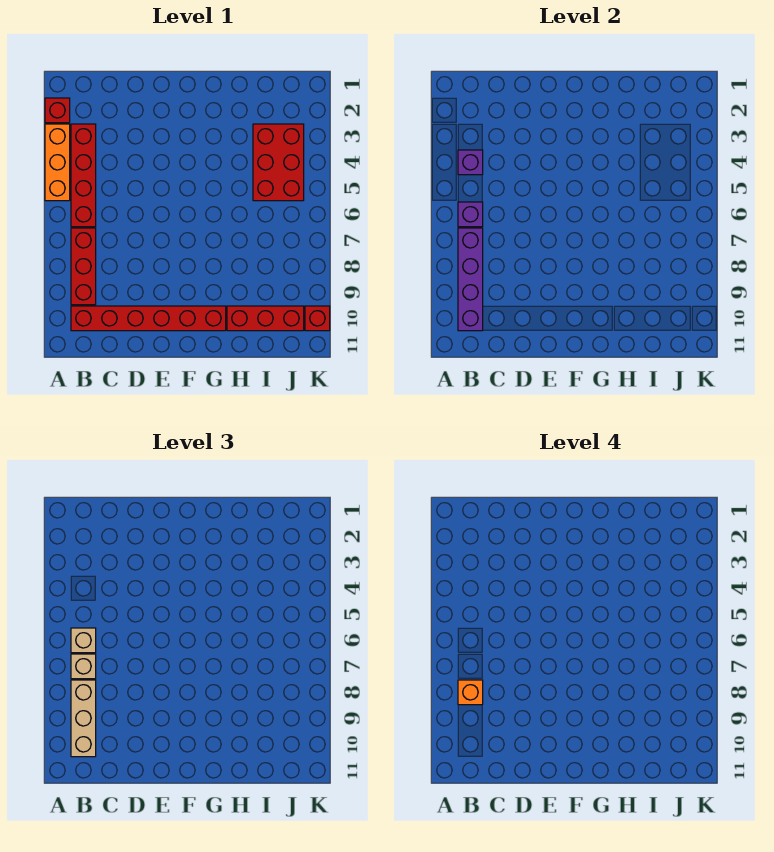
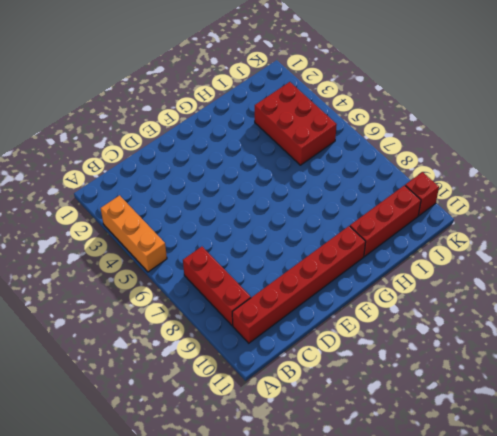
none -> red 1x1 brick [45,98,70,123]
none -> red 1x4 brick [71,124,96,227]
none -> purple 1x1 brick [458,150,483,175]

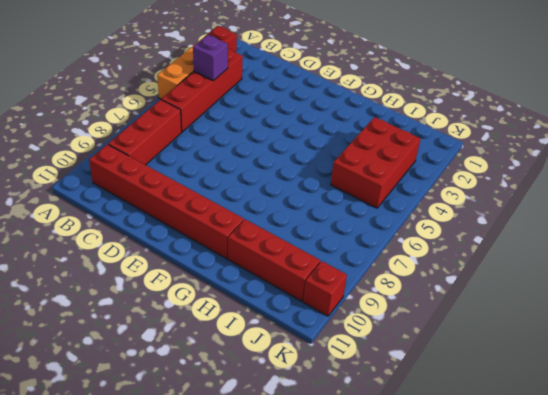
none -> purple 1x1 brick [458,202,483,227]
none -> purple 1x4 brick [458,228,483,331]
none -> tan 1x1 brick [71,628,96,653]

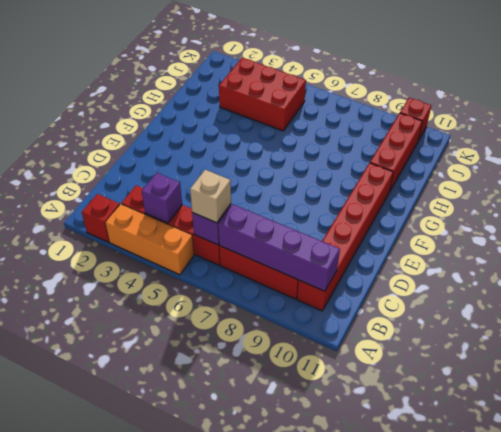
none -> tan 1x1 brick [71,654,96,679]
none -> tan 1x3 brick [71,680,96,757]
none -> orange 1x1 brick [458,680,483,705]

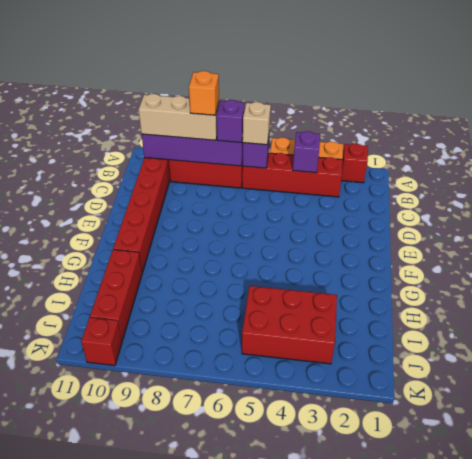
purple 1x1 brick [217,100,245,143] -> tan 1x1 brick [71,654,96,679]

